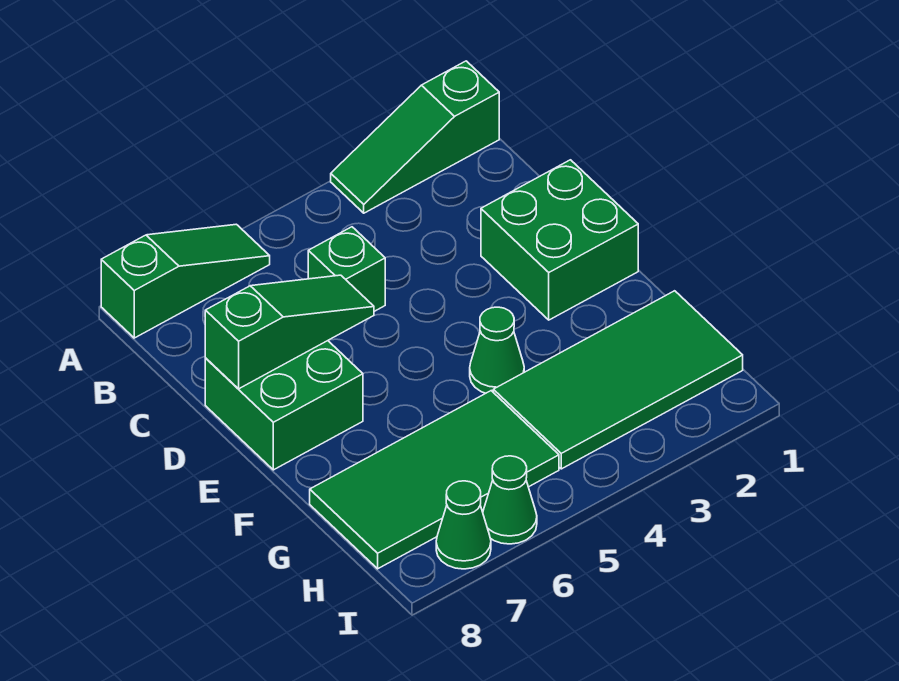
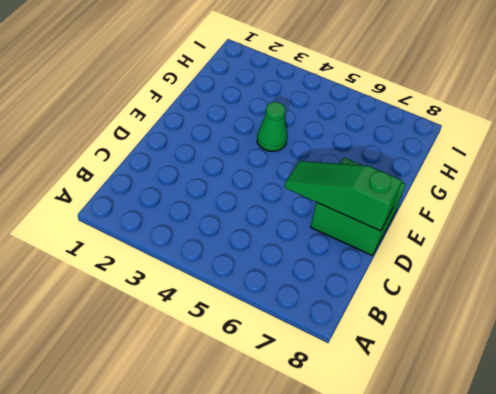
none -> green 1x3 slope [331,61,499,213]
none -> green 1x3 slope [101,224,270,338]

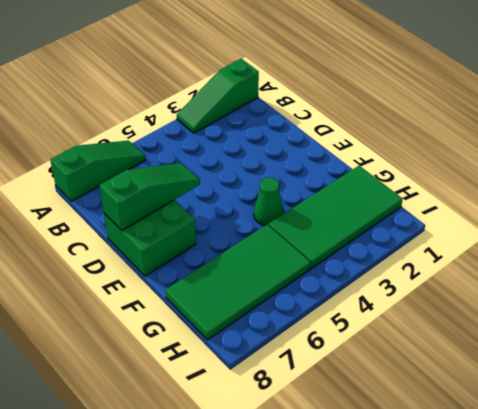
none -> green 1x1 brick [308,227,385,311]
none -> green 2x2 brick [481,160,638,320]

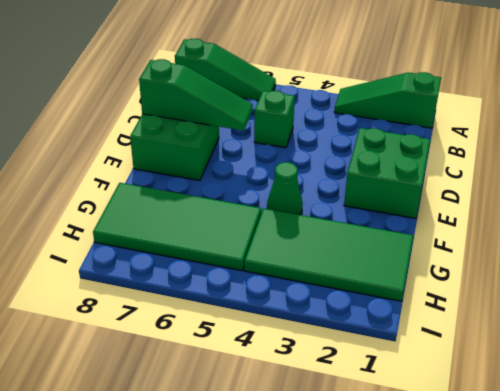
none -> green 1x1 cone [483,456,537,544]
none -> green 1x1 cone [436,481,491,569]

